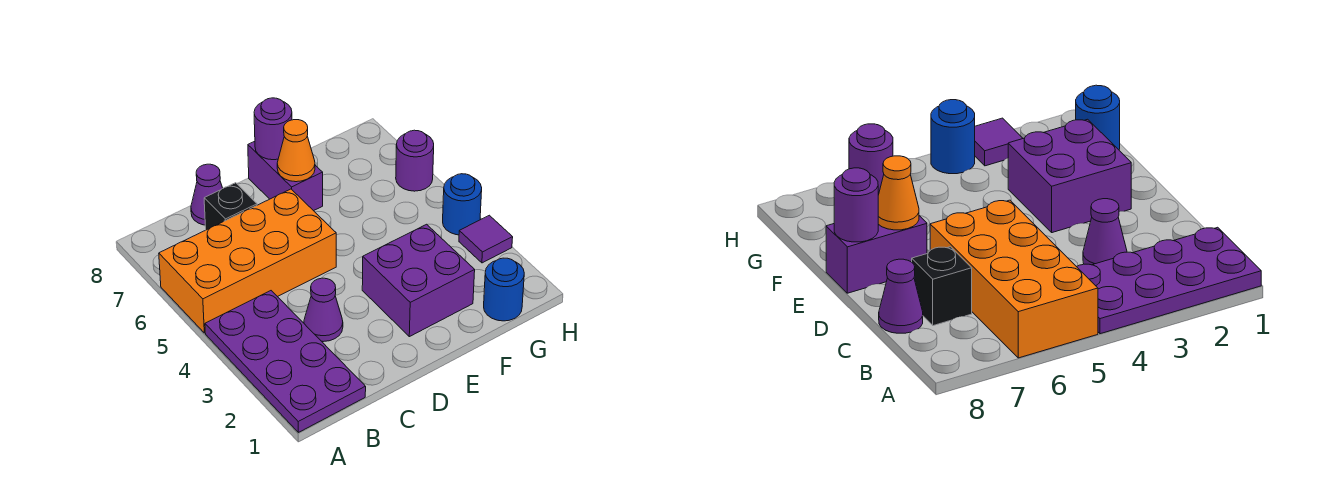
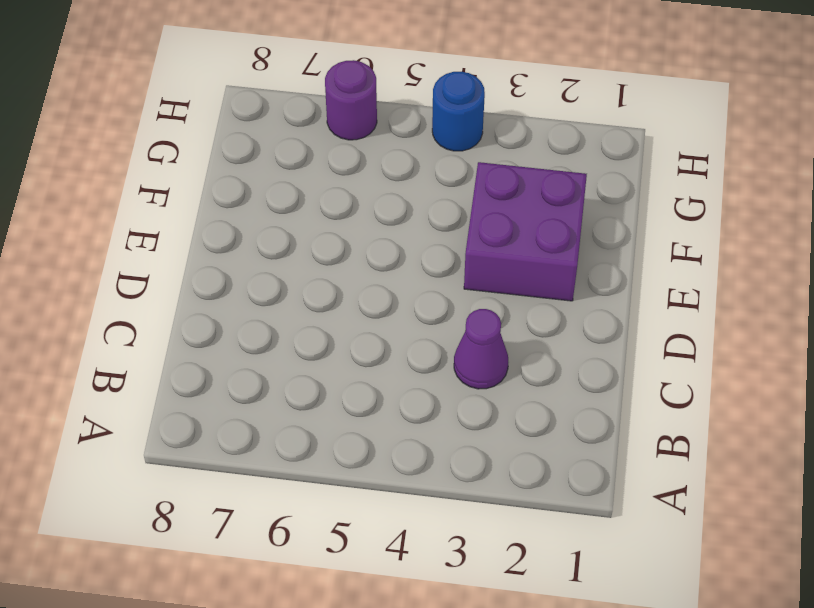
none -> purple 2x4 plate [205,291,366,432]
none -> orange 2x4 brick [159,189,336,333]
none -> black 1x1 brick [204,183,257,230]

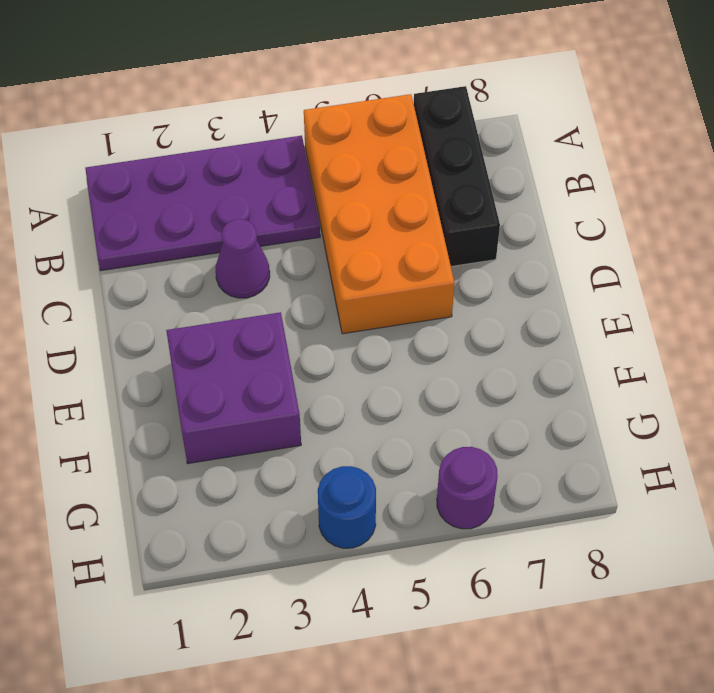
black 1x3 brick [414,86,500,266] -> black 1x1 brick [204,183,257,230]
none -> purple 1x1 cone [191,164,223,225]
none -> purple 1x2 brick [248,141,323,211]
none -> blue 1x1 round brick [484,258,524,321]

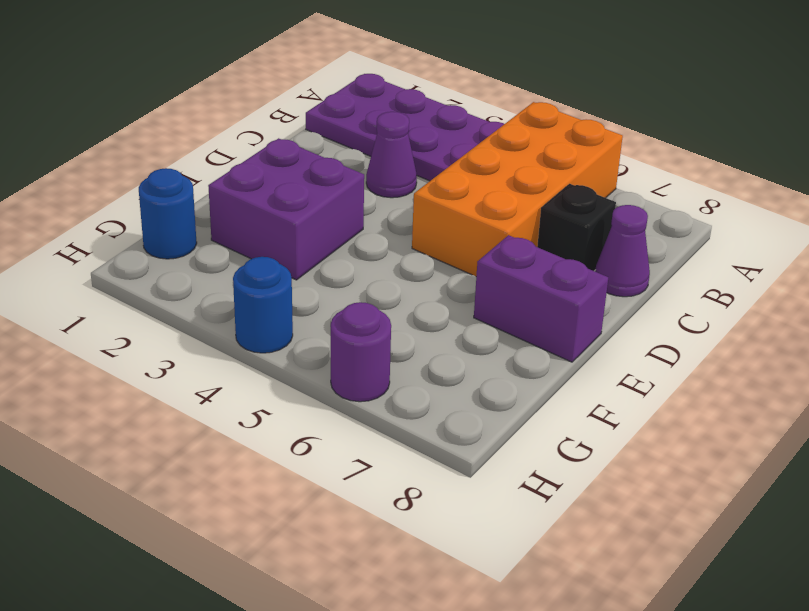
none -> purple 1x1 tile [459,215,513,263]
none -> orange 1x1 cone [277,120,315,182]
none -> purple 1x1 round brick [254,98,292,160]

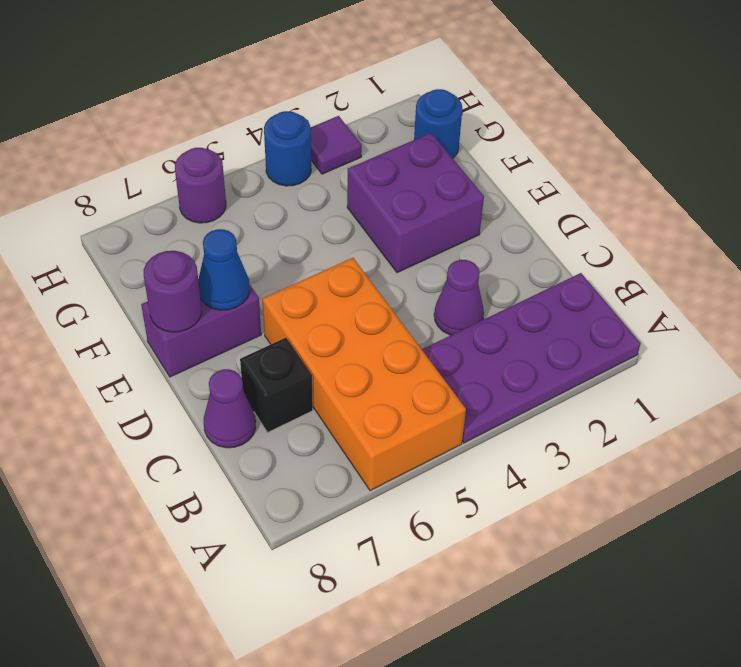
blue 1x1 cone [198,229,250,310] -> orange 1x1 cone [277,120,315,182]

